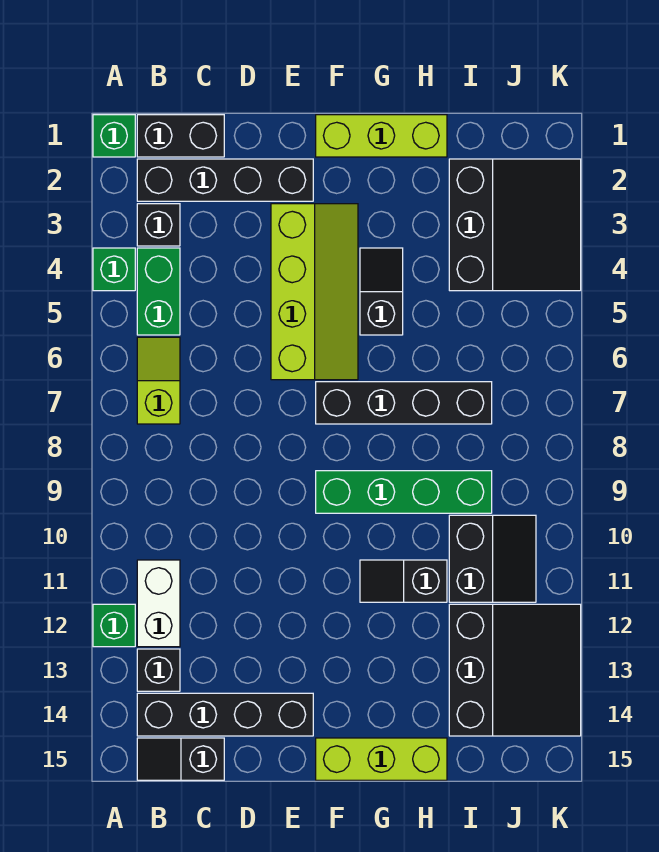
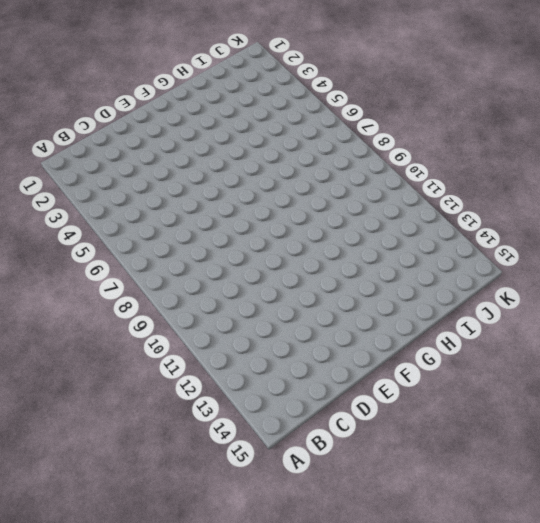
none -> green 1x1 brick [93,115,135,157]
none -> green 1x1 brick [93,248,135,291]
none -> green 1x1 brick [93,604,135,647]

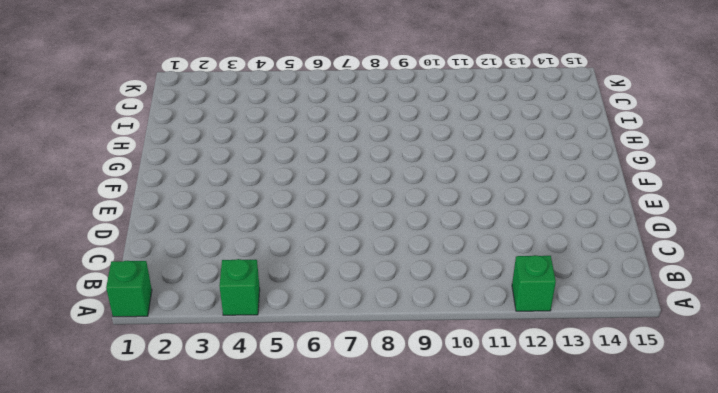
none -> black 1x2 brick [137,115,224,157]
none -> black 1x4 brick [137,159,313,201]
none -> black 1x1 brick [137,204,180,246]

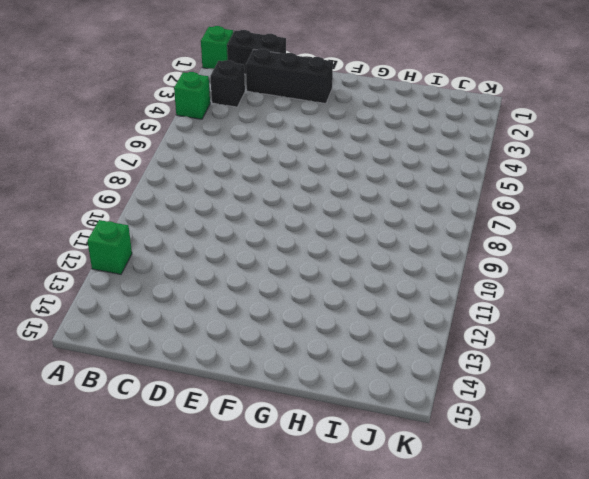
black 1x3 brick [246,49,333,104] -> black 1x4 brick [137,159,313,201]
none -> green 1x2 brick [137,248,180,335]
none -> lime 1x2 slope [137,337,180,424]
none -> white 1x2 brick [137,560,180,647]

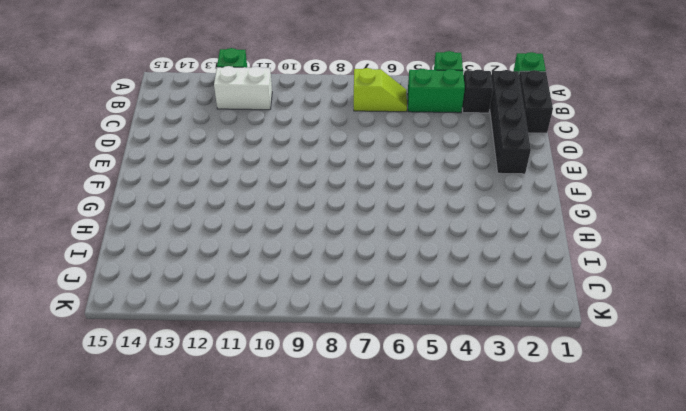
none -> black 1x1 brick [137,649,180,691]
none -> black 1x4 brick [137,693,313,736]
none -> black 1x2 slope [137,738,224,780]

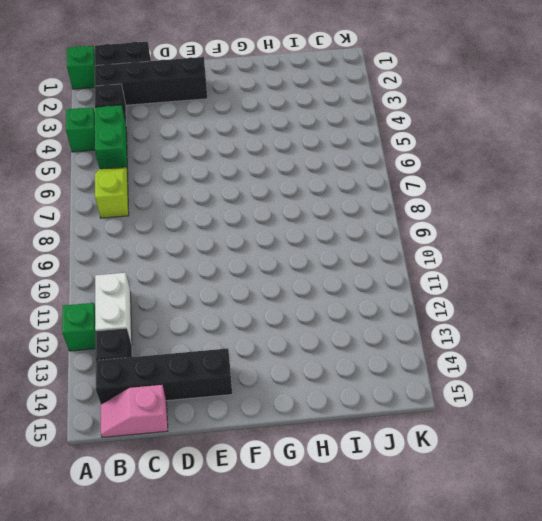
pink 1x2 slope [101,385,168,437] -> black 1x2 slope [137,738,224,780]
none -> lime 2x4 slope [271,204,358,380]
none -> lime 1x3 brick [316,115,447,157]
none -> black 1x4 brick [316,382,492,424]

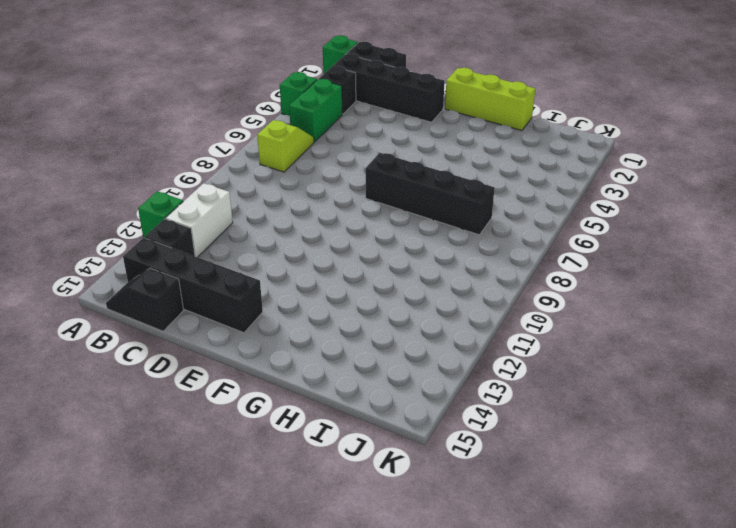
none -> lime 2x4 slope [271,204,358,380]
none -> green 1x4 brick [316,471,492,513]
none -> lime 1x3 brick [316,738,447,780]

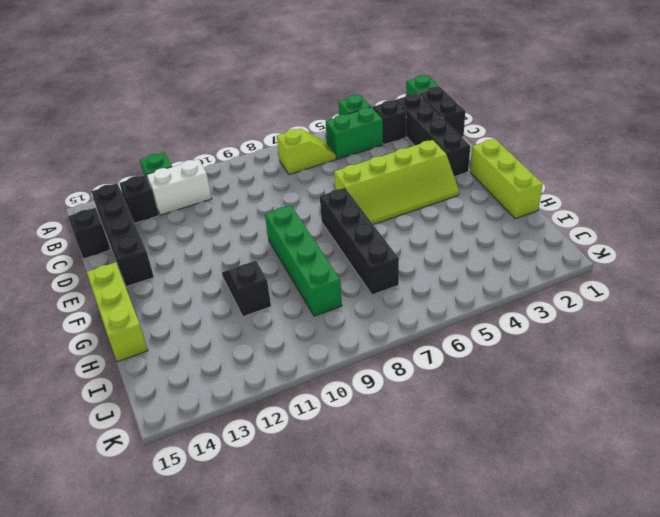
none -> black 1x2 slope [360,248,403,335]
none -> black 3x3 slope [449,159,581,291]
none -> black 2x2 slope [449,515,536,602]

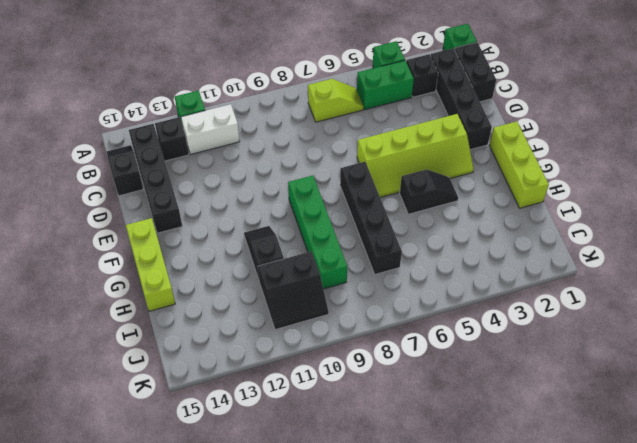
none -> black 3x3 slope [449,159,581,291]
none -> black 3x3 slope [449,604,581,736]

